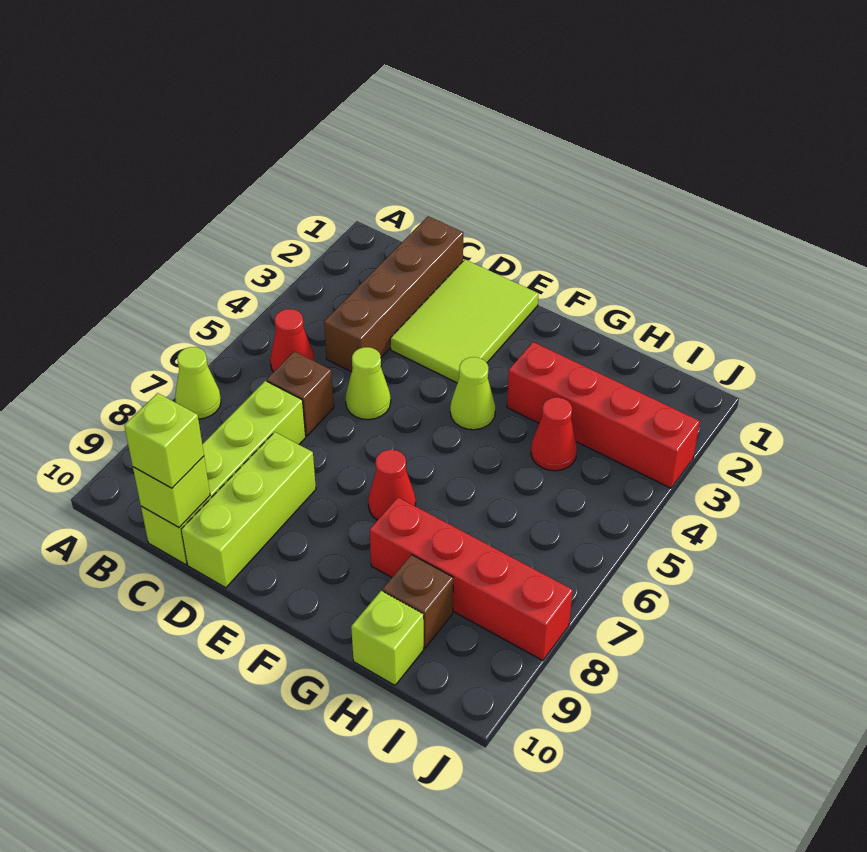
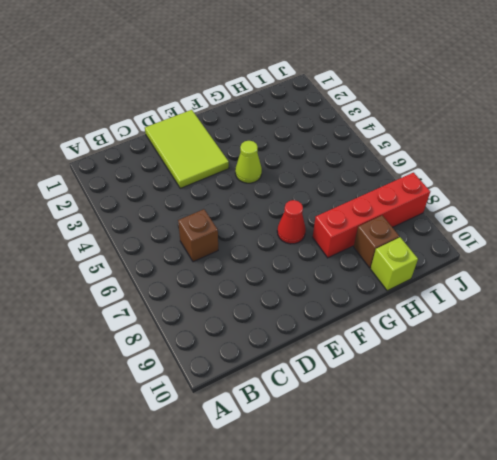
none -> lime 1x1 cone [175,347,221,419]
none -> red 1x1 cone [270,309,315,372]
none -> brown 1x4 brick [324,216,463,372]

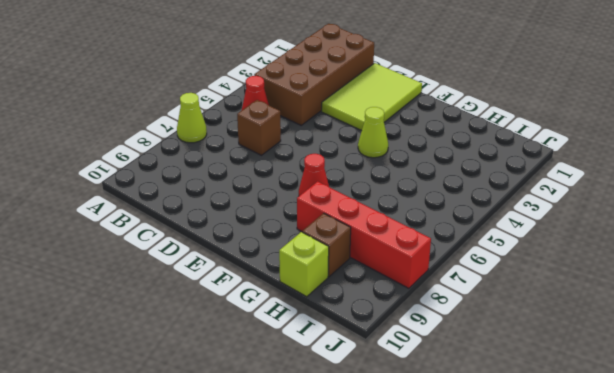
brown 2x4 brick [254,24,374,125] -> brown 1x4 brick [324,216,463,372]
none -> lime 1x4 brick [141,381,306,564]
none -> lime 1x1 cone [345,347,391,420]
none -> lime 1x3 brick [181,432,316,588]

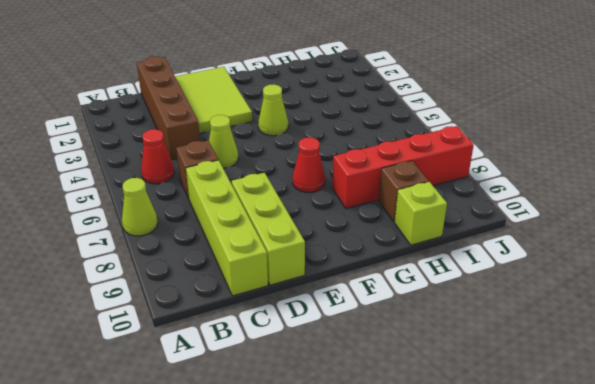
none -> red 1x4 brick [507,342,700,488]
none -> red 1x1 cone [531,397,577,471]
none -> lime 1x1 brick [133,456,210,527]

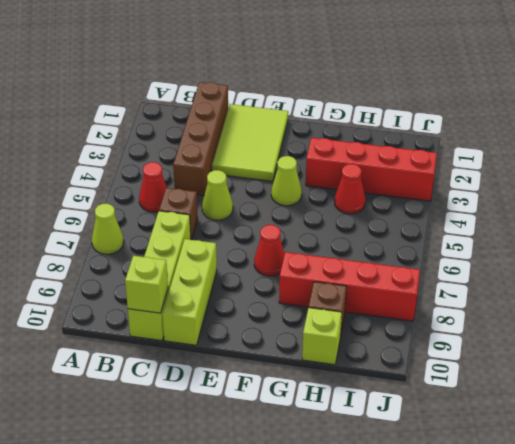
none -> lime 1x1 brick [124,393,204,488]

